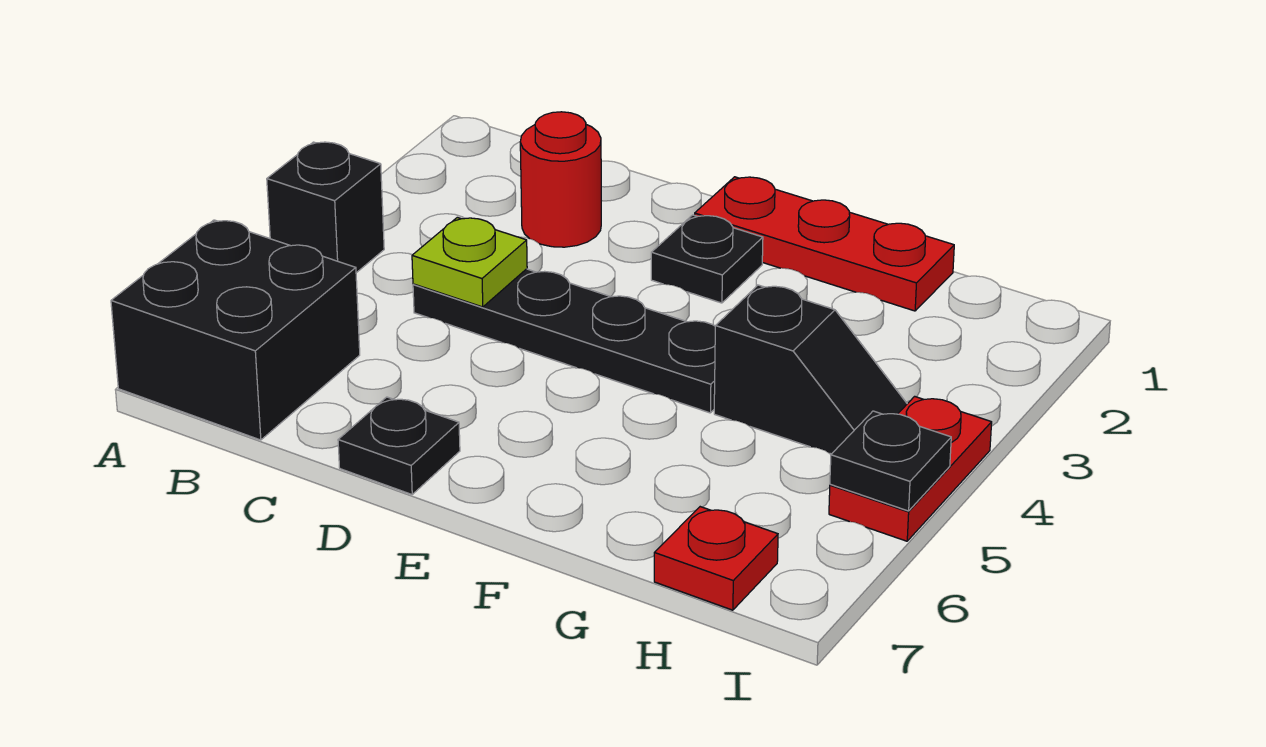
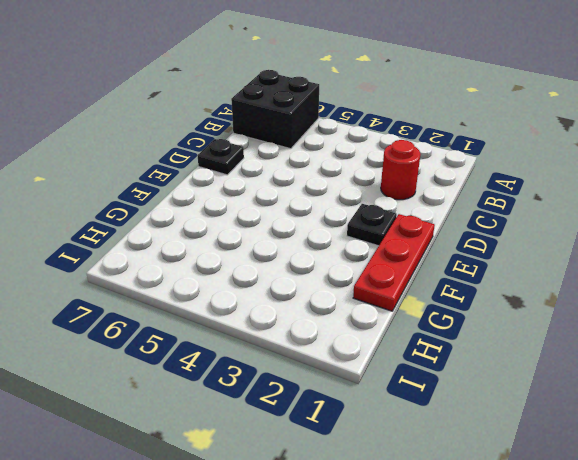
none -> black 1x1 brick [267,142,384,273]
none -> black 1x4 plate [413,269,715,413]
none -> black 1x2 slope [714,285,907,454]

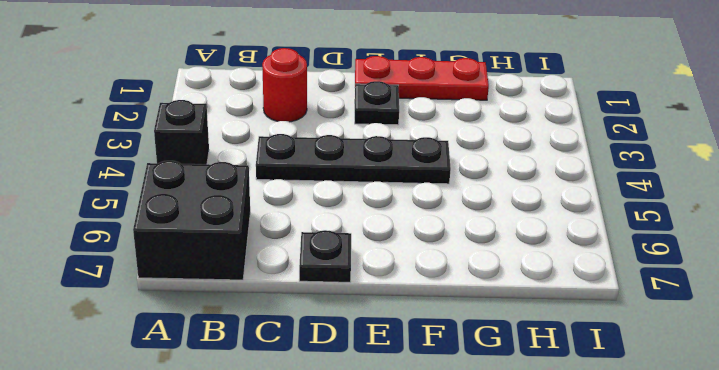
none -> black 1x2 slope [714,285,907,454]
none -> red 1x1 plate [654,507,778,610]
none -> red 1x2 plate [829,396,992,541]

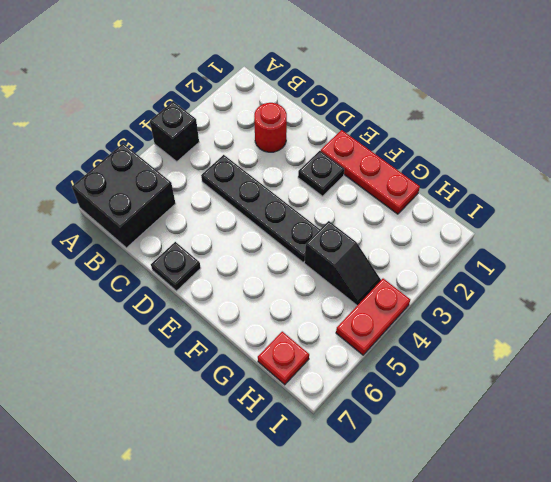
none -> lime 1x1 plate [412,217,527,307]
none -> black 1x1 plate [830,411,951,511]

